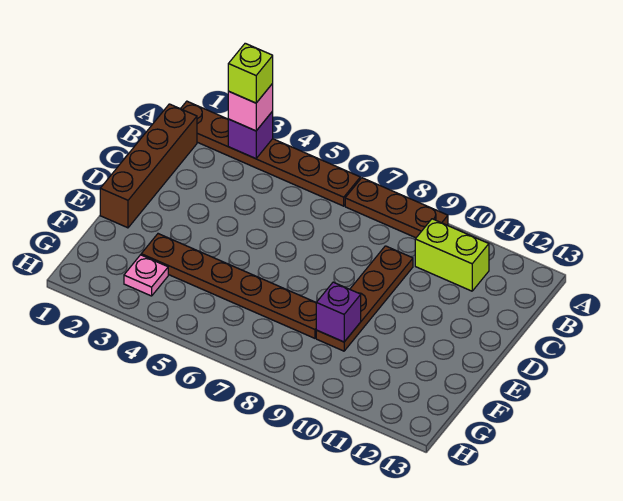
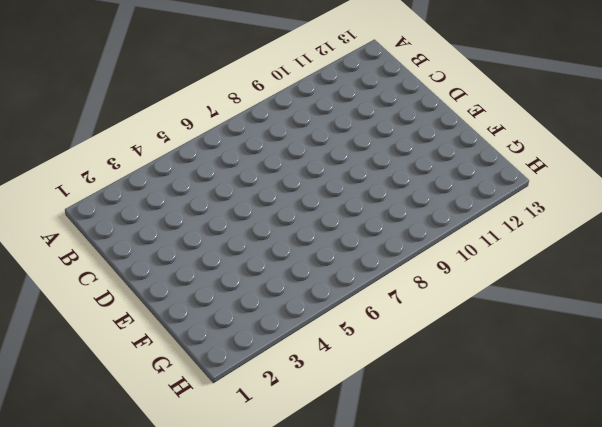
none -> brown 1x6 plate [181,101,360,206]
none -> brown 1x3 plate [345,178,448,238]

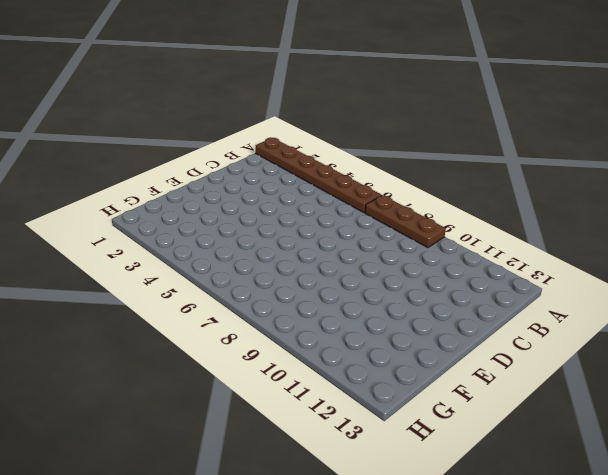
none -> brown 1x4 brick [100,104,197,228]
none -> lime 1x2 brick [415,219,489,291]

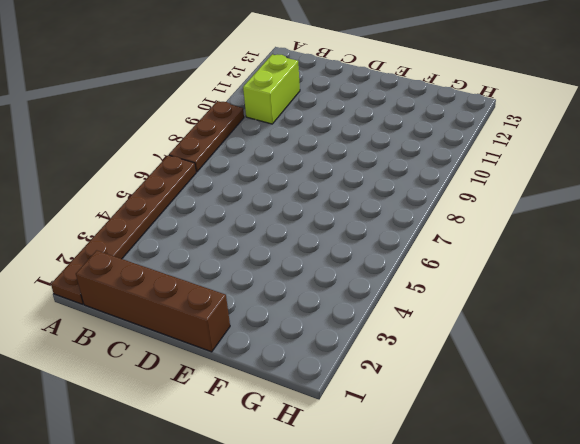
none -> brown 1x4 plate [316,246,413,351]
none -> brown 1x6 plate [141,234,316,338]

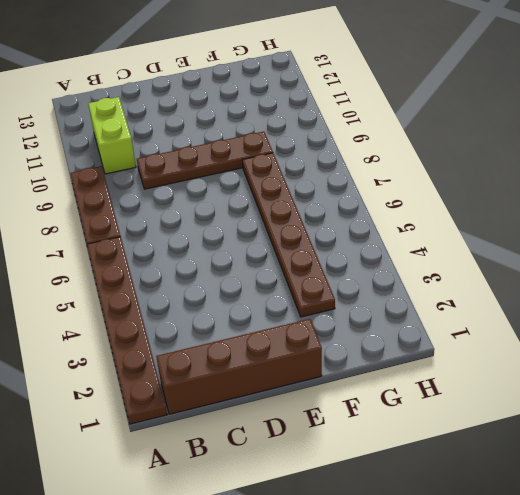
none -> pink 1x1 plate [124,255,168,296]
none -> purple 1x1 brick [228,111,273,159]

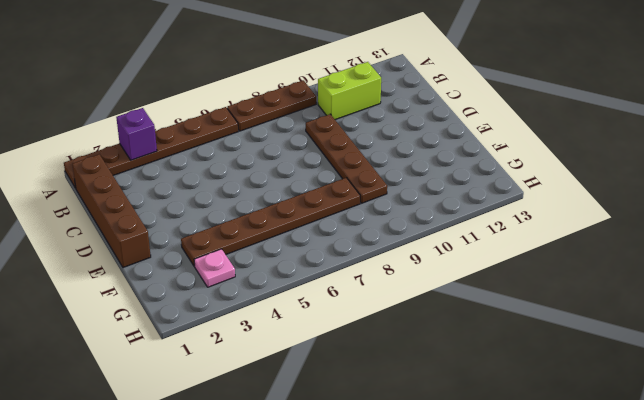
none -> purple 1x1 brick [316,282,361,342]
none -> pink 1x1 brick [228,84,273,131]

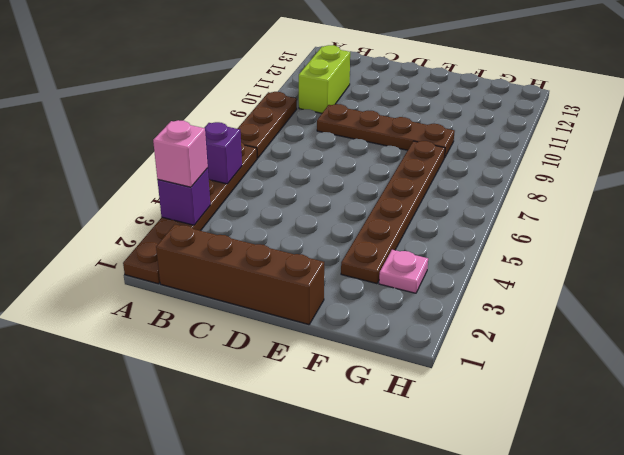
purple 1x1 brick [204,122,242,184] -> purple 1x1 brick moved to [316,282,361,342]
none -> lime 1x1 brick [228,43,273,103]

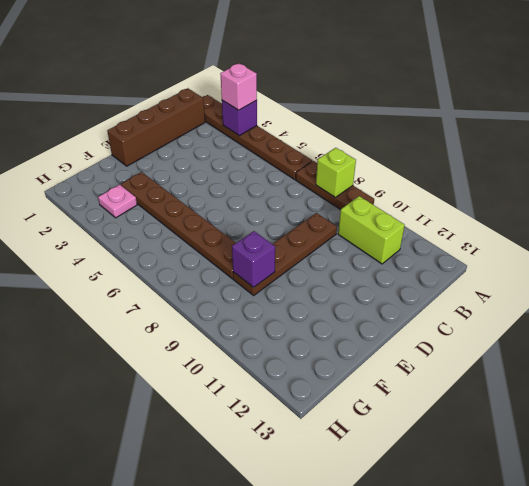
lime 1x1 brick [316,148,356,197] -> lime 1x1 brick moved to [228,43,273,103]

